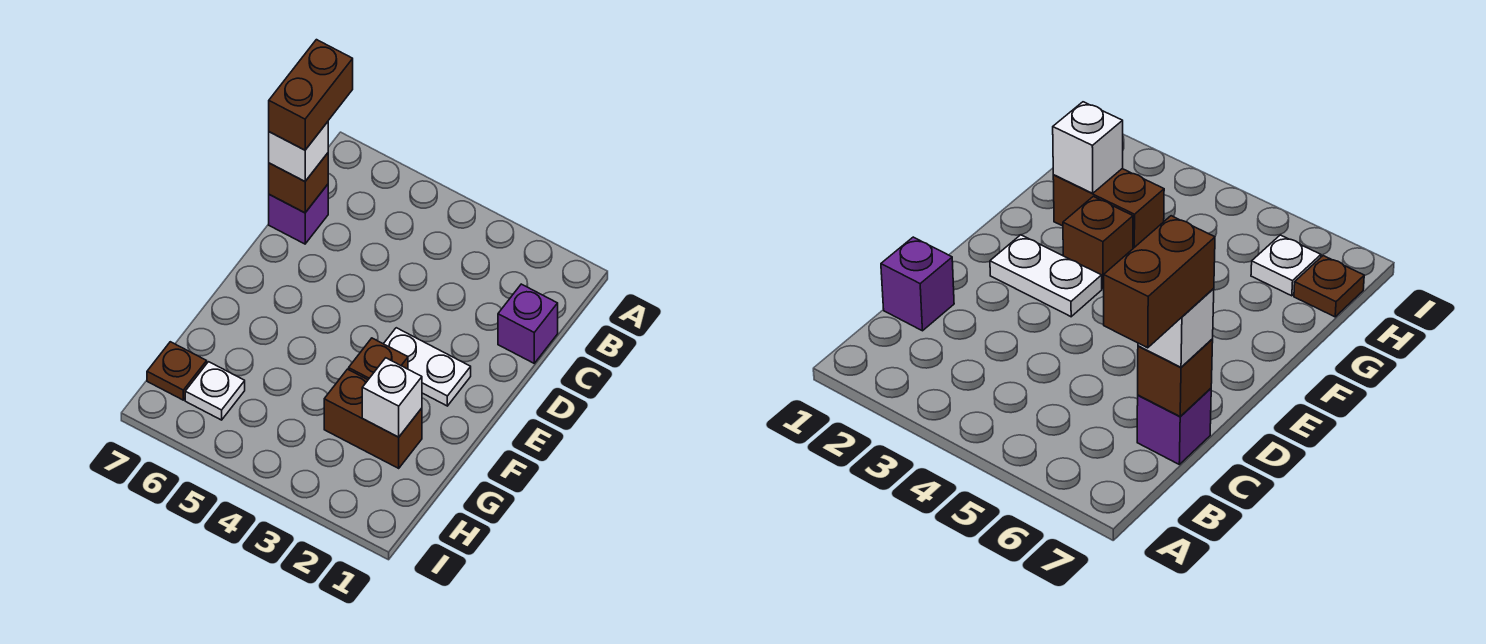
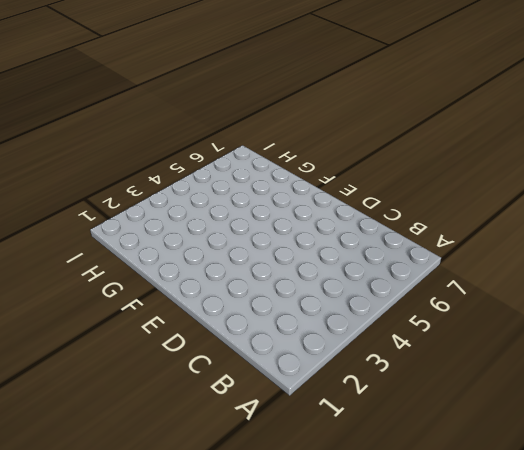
none -> purple 1x1 brick [498,284,558,363]
none -> purple 1x1 brick [269,184,328,244]

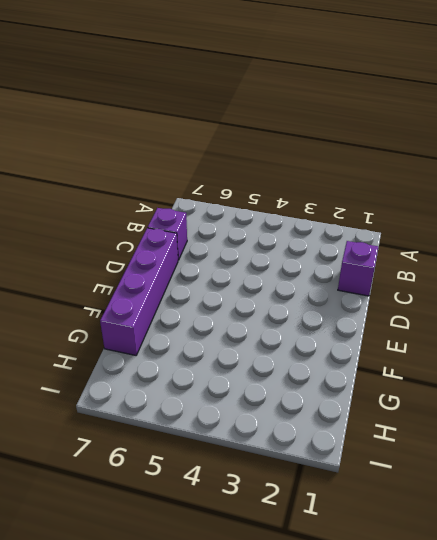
purple 1x4 brick [100,228,178,355] -> none
none -> white 1x2 plate [384,328,471,406]
none -> brown 1x1 brick [349,338,408,380]

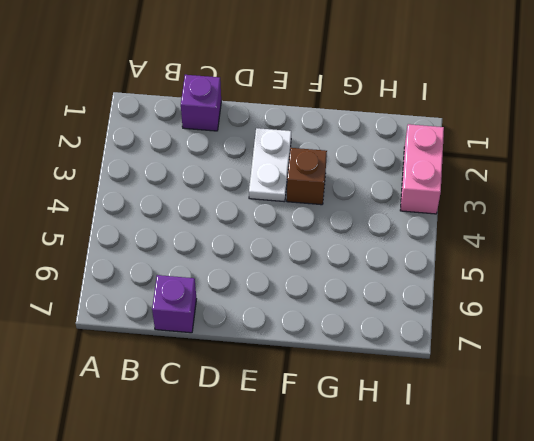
pink 1x2 brick [400,124,444,214] -> none
none -> brown 1x2 brick [324,369,422,468]
none -> white 1x1 plate [185,362,245,420]

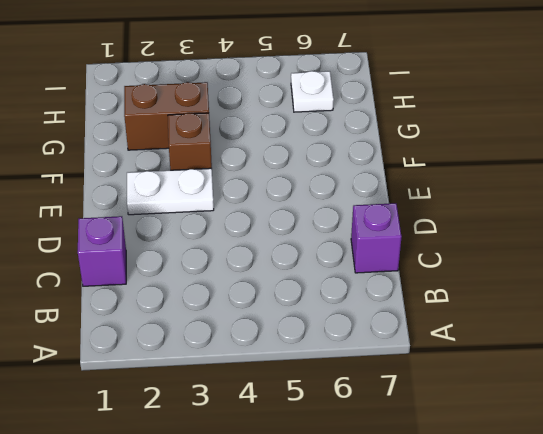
none -> brown 1x1 plate [147,342,207,400]
none -> brown 1x1 brick [269,153,328,213]

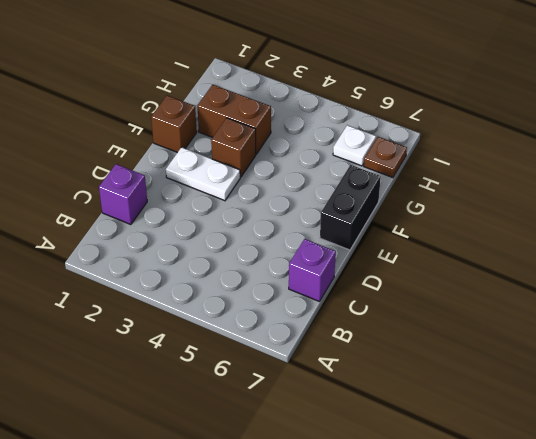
black 1x2 brick [320,165,381,250] -> none
brown 1x1 brick [151,95,197,153] -> brown 1x1 brick moved to [269,153,328,213]
none -> white 1x1 brick [362,358,422,437]
none -> white 1x1 brick [269,122,328,181]

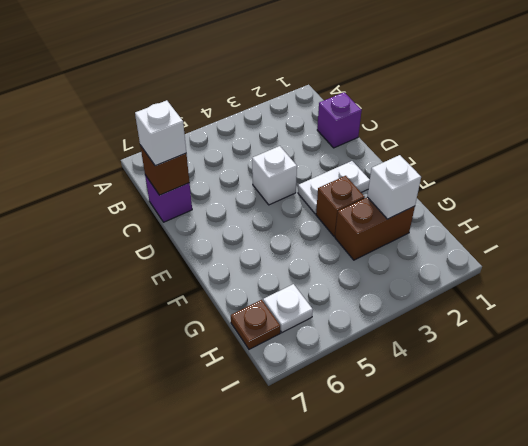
white 1x1 brick [252,146,297,205] -> none
none -> brown 1x2 brick [269,40,353,150]

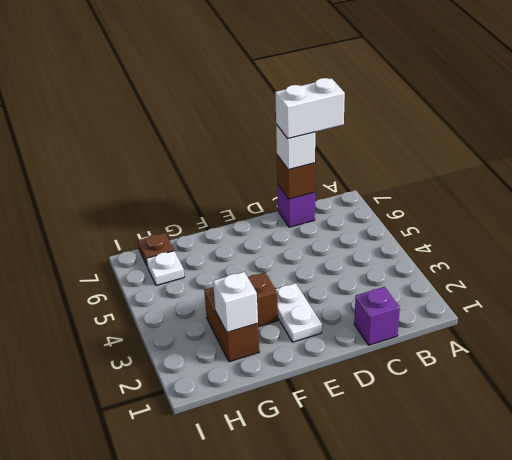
white 1x2 brick [275,78,345,139] -> brown 1x2 brick [269,40,353,150]

